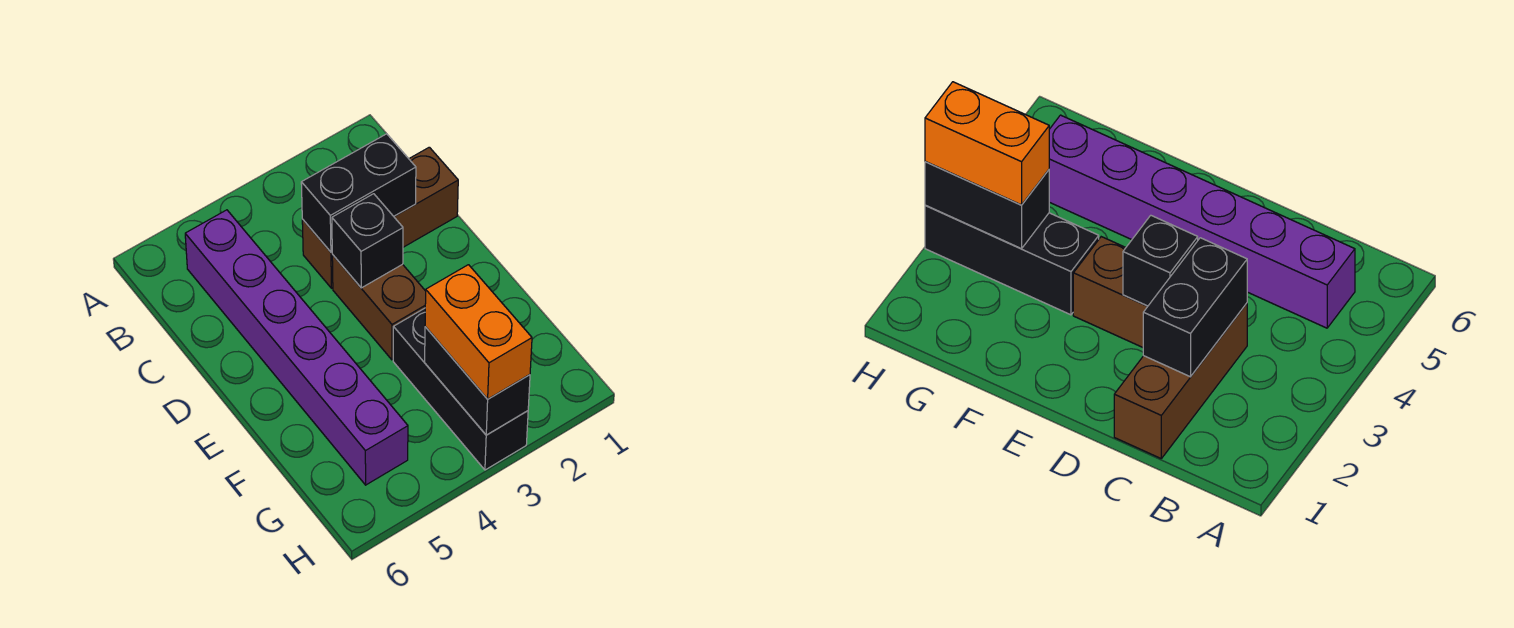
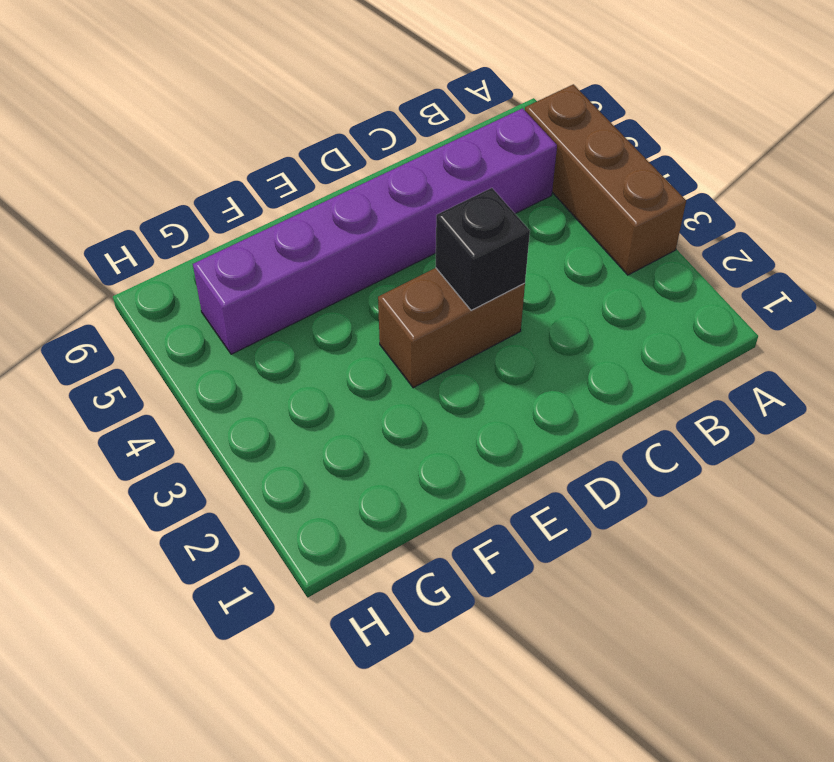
brown 1x3 brick [525,84,686,275] -> brown 1x3 brick moved to [302,147,458,288]
none -> black 1x3 brick [393,308,528,470]
none -> black 1x2 brick [301,134,416,252]

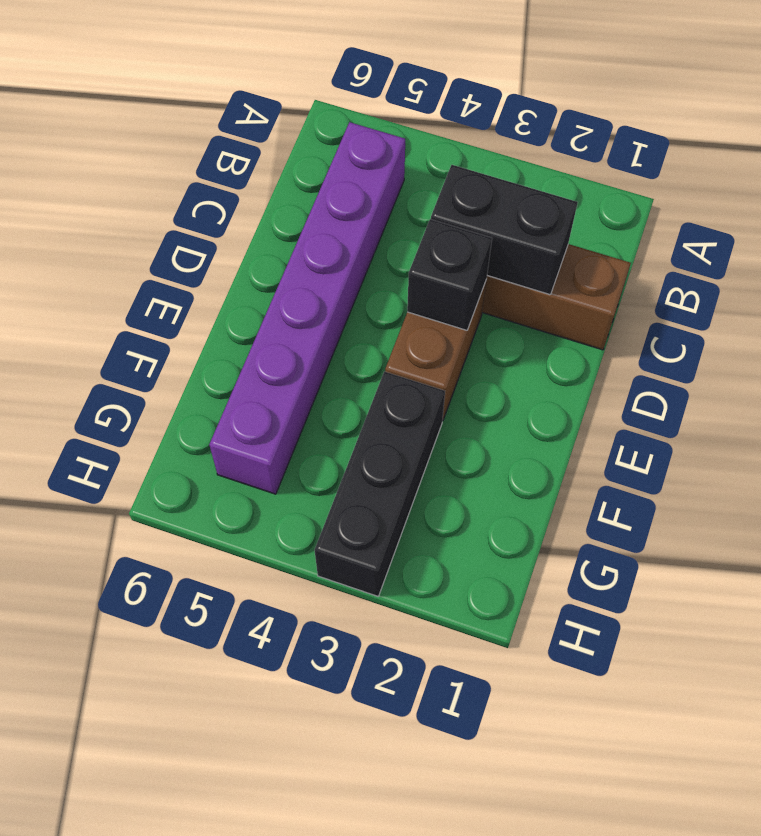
none -> black 1x2 brick [425,327,530,435]
none -> orange 1x2 brick [425,265,532,399]

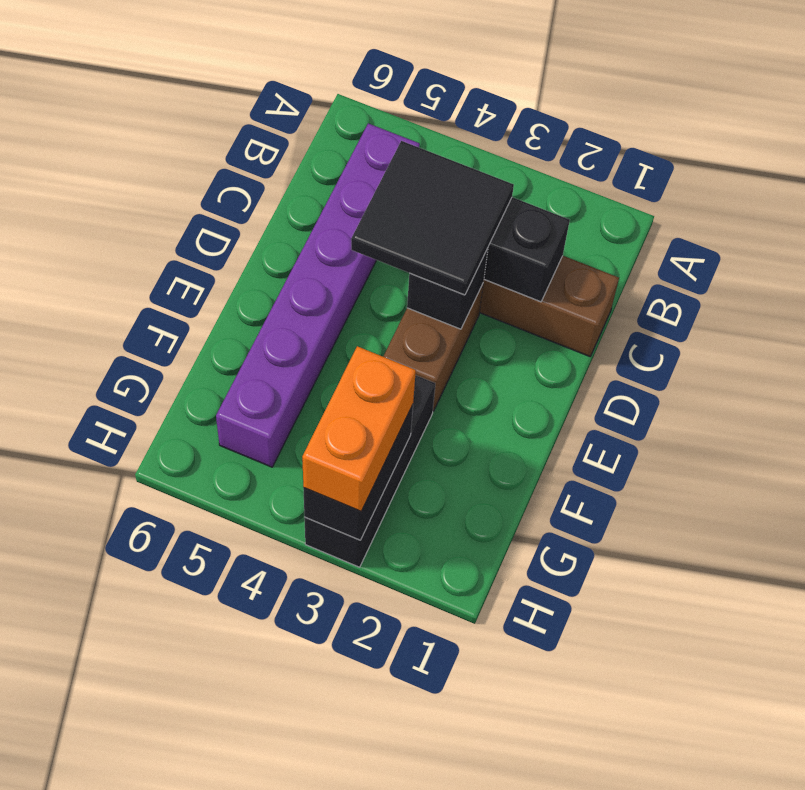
black 2x2 tile [351,141,514,295] -> none

